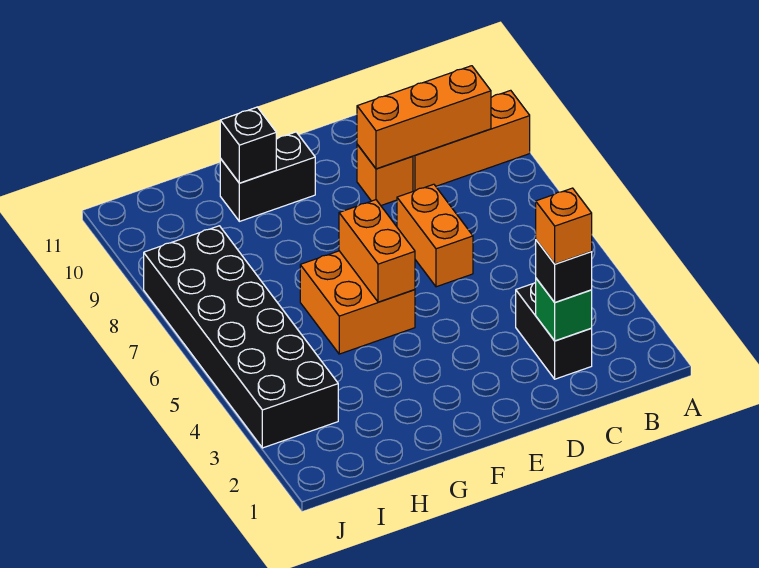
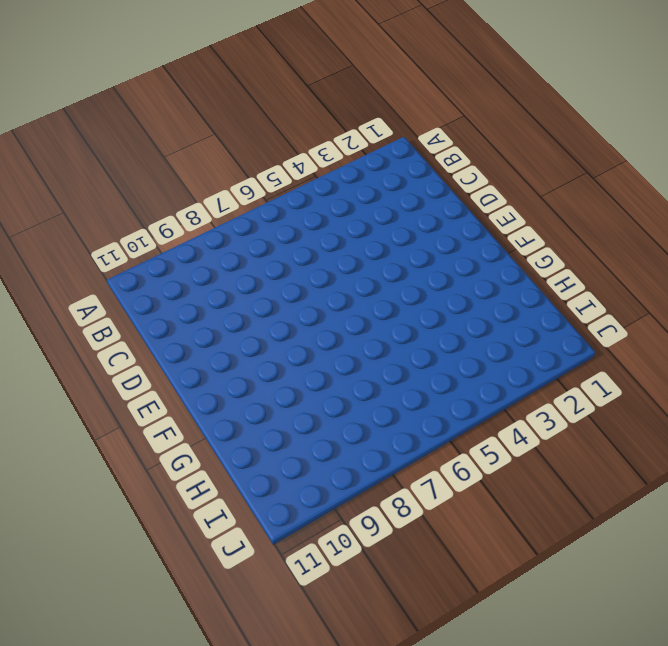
none -> orange 1x3 brick [413,90,530,191]
none -> black 1x2 brick [516,282,592,379]
none -> orange 1x2 brick [397,184,473,287]

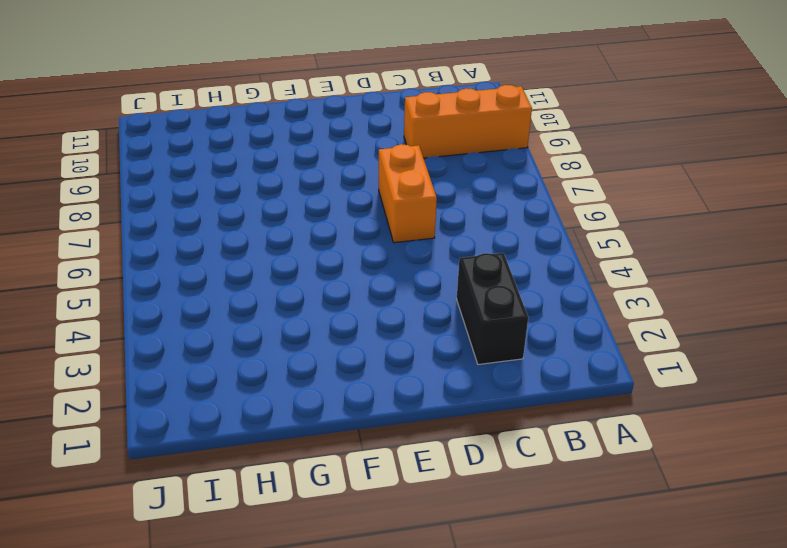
none -> orange 1x1 brick [357,144,413,205]
none -> orange 2x2 brick [300,251,415,354]
none -> black 1x2 brick [220,132,315,221]

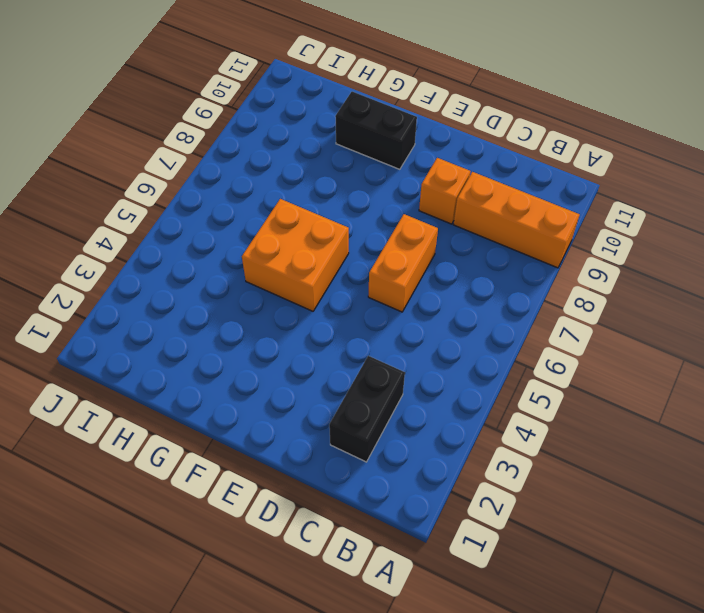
none -> black 2x6 brick [144,226,338,448]
none -> orange 1x3 brick [357,66,491,169]
none -> green 1x1 brick [536,279,592,341]

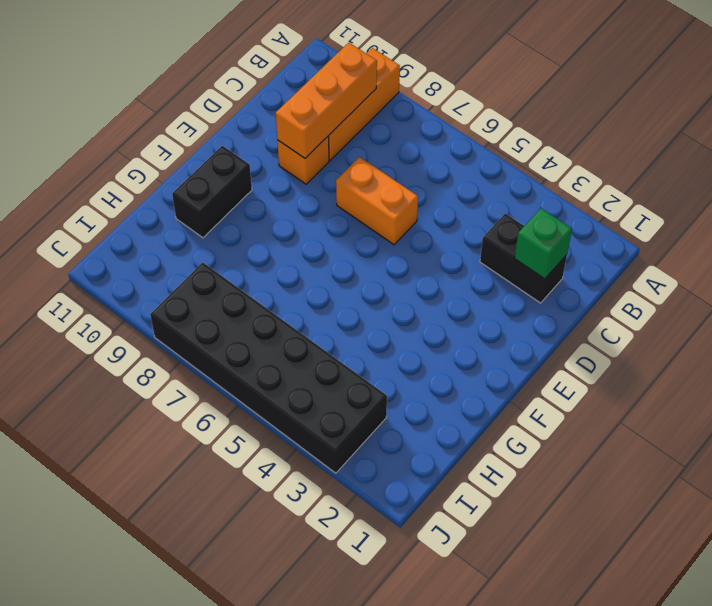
none -> orange 2x2 brick [300,251,415,354]
none -> orange 1x2 brick [339,200,415,302]
none -> black 1x1 brick [220,107,276,183]

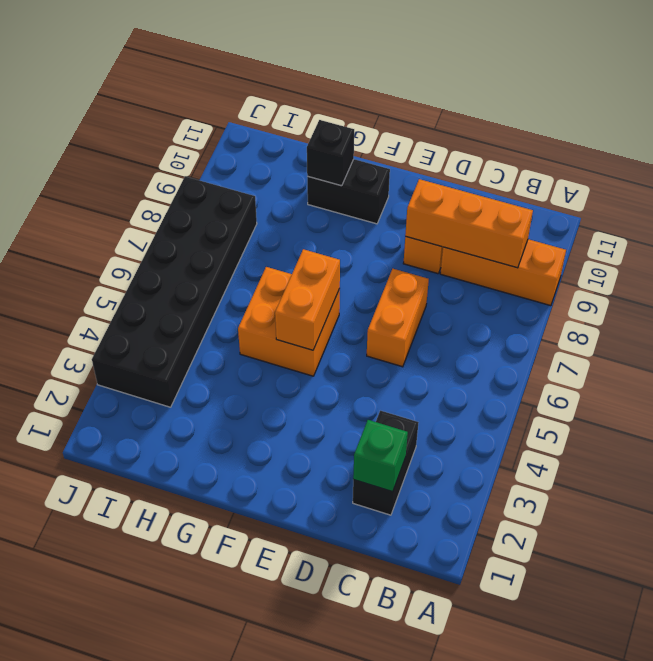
none -> black 1x1 brick [536,240,592,302]
none -> orange 1x1 brick [536,188,592,264]

